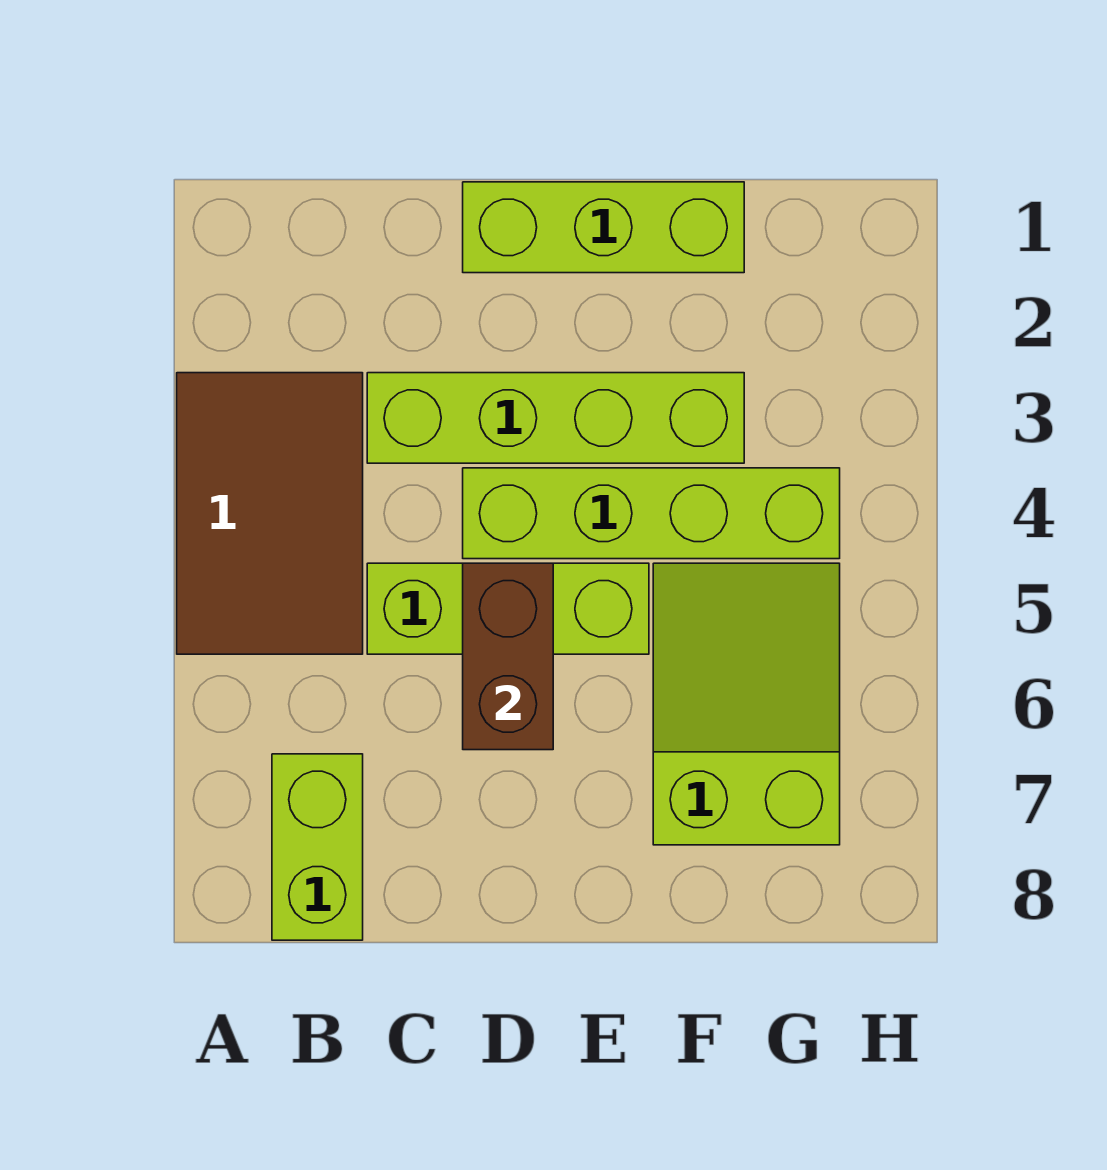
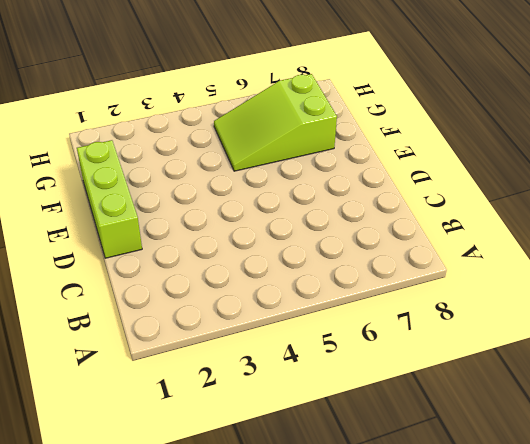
none -> brown 2x3 tile [177,373,363,654]
none -> lime 1x2 brick [272,754,363,940]

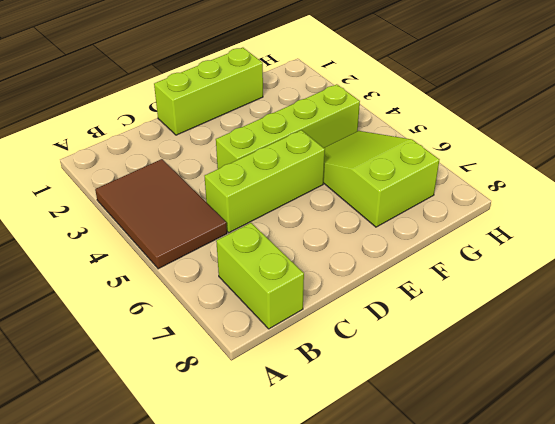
none -> lime 1x4 brick [367,373,744,463]
none -> brown 1x2 brick [463,563,553,750]

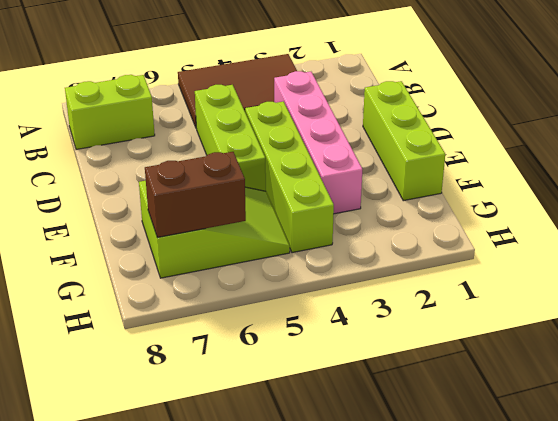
pink 1x4 brick [274,71,362,214] -> lime 1x4 brick [367,373,744,463]
brown 1x2 brick [145,152,246,237] -> brown 1x2 brick moved to [463,563,553,750]

